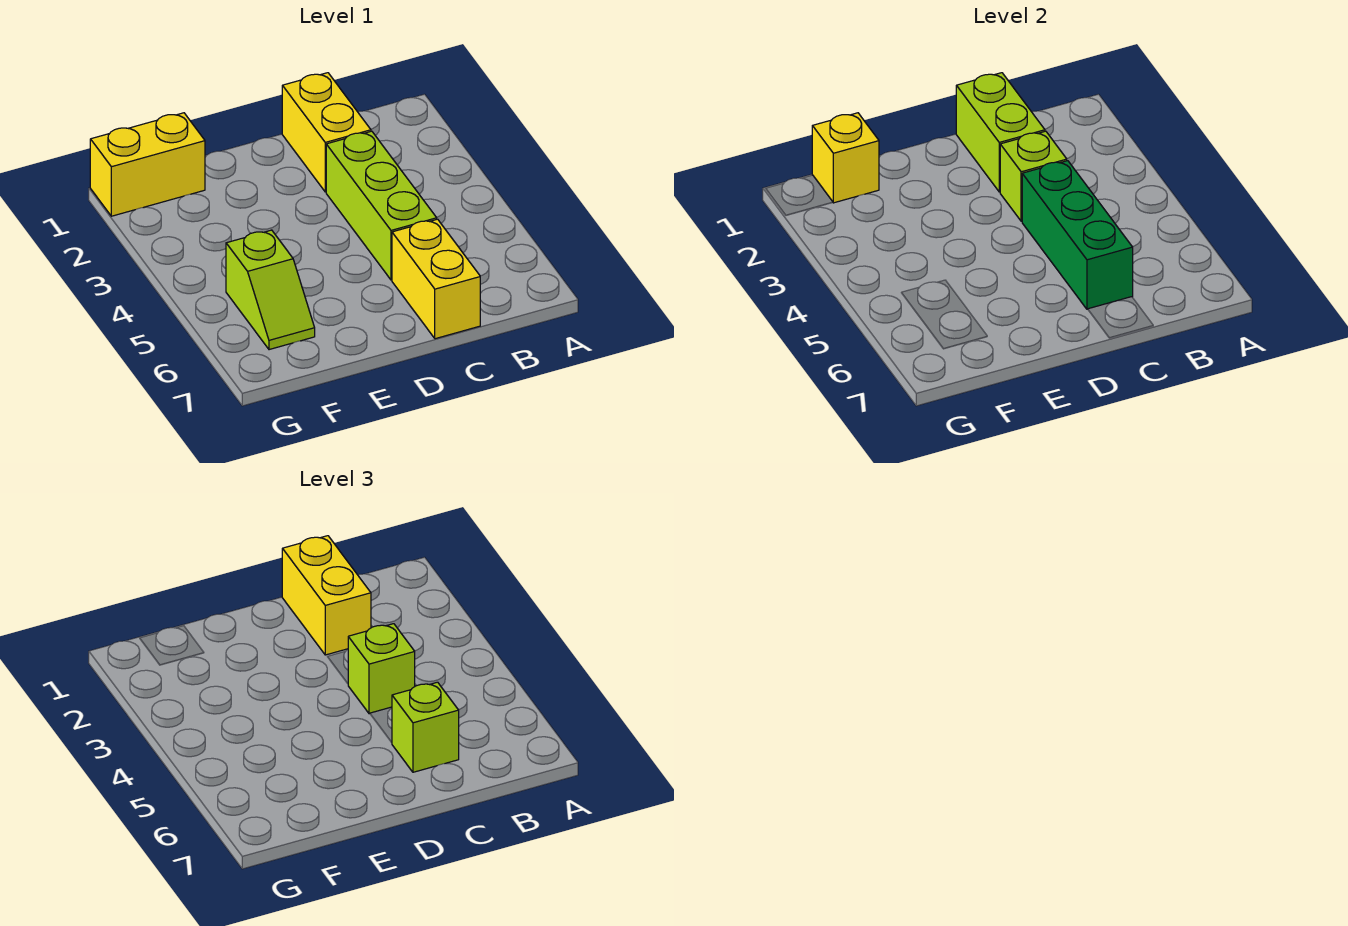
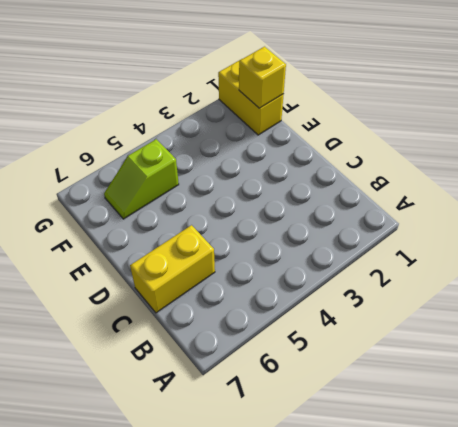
none -> yellow 1x2 brick [282,73,371,192]
none -> lime 1x3 brick [326,131,437,280]
none -> lime 1x2 brick [956,73,1045,192]

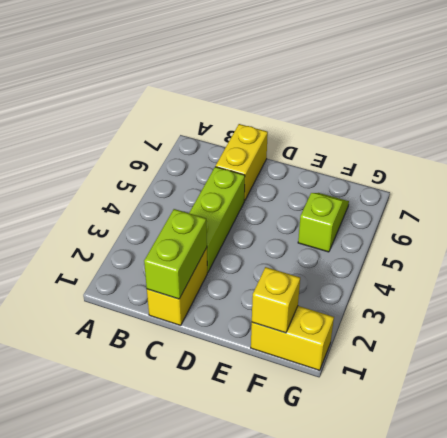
none -> lime 1x1 brick [1000,131,1067,221]
none -> green 1x3 brick [1022,161,1133,309]
none -> yellow 1x2 brick [282,536,371,655]

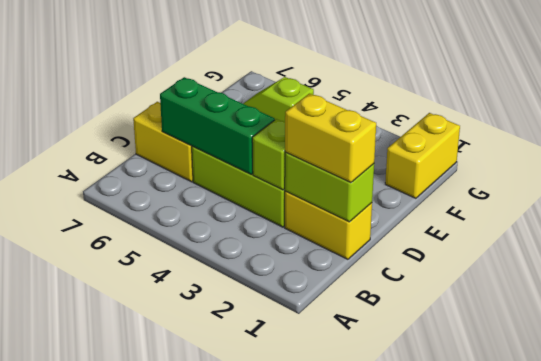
none -> yellow 1x1 brick [812,113,879,203]
none -> lime 1x1 brick [348,624,415,714]
none -> lime 1x1 brick [392,682,459,772]

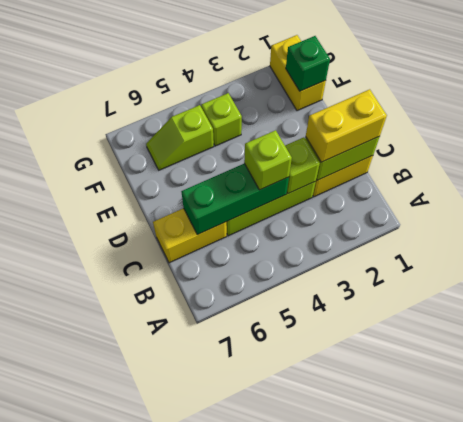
green 1x1 brick [286,36,330,91] -> yellow 1x1 brick [812,113,879,203]
lime 1x1 brick [201,93,242,146] -> lime 1x1 brick moved to [392,682,459,772]

